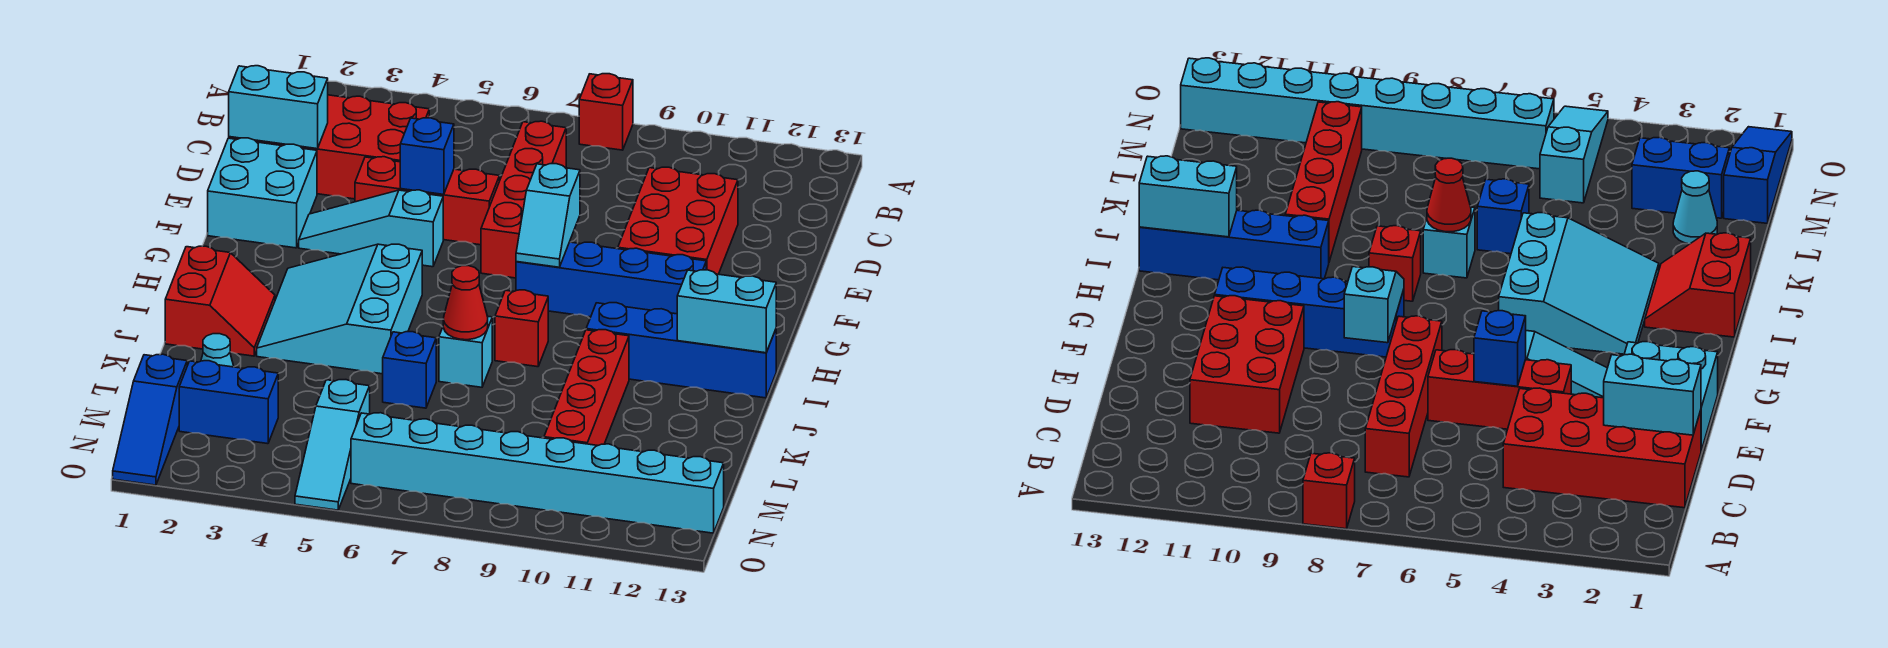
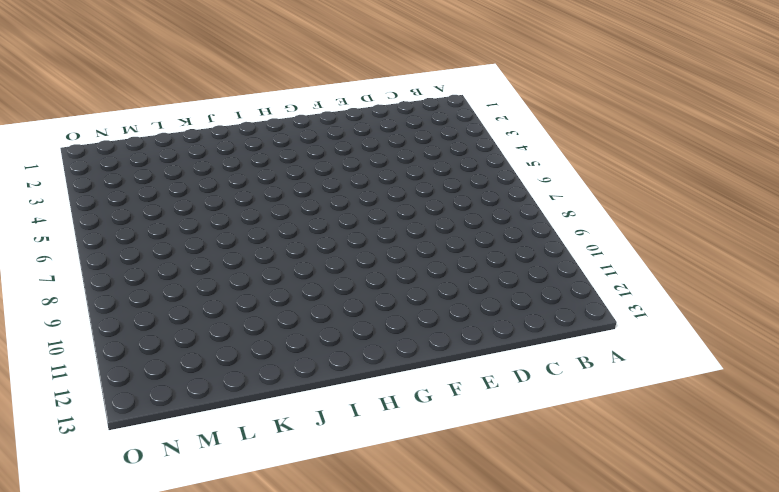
none -> red 1x1 brick [579,74,633,150]
none -> red 2x4 brick [229,95,429,199]
none -> red 1x4 brick [481,121,566,278]

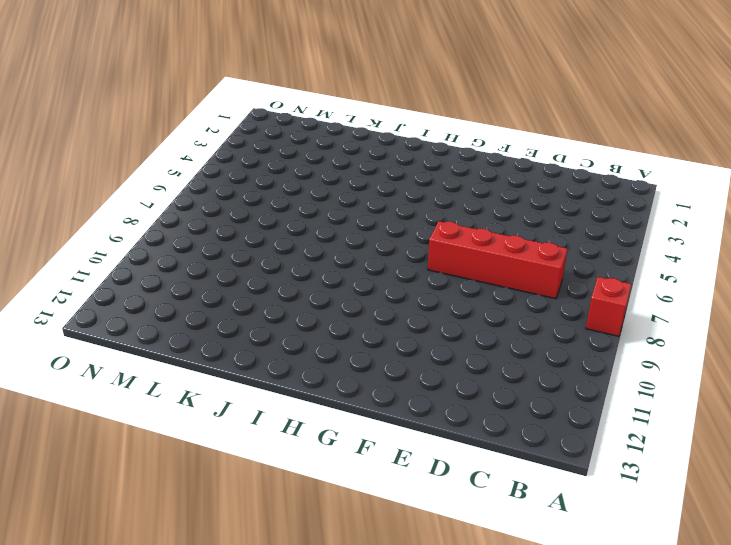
none -> red 2x4 brick [229,95,429,199]
none -> red 2x3 brick [618,167,738,274]
none -> cyan 2x2 brick [208,138,317,248]

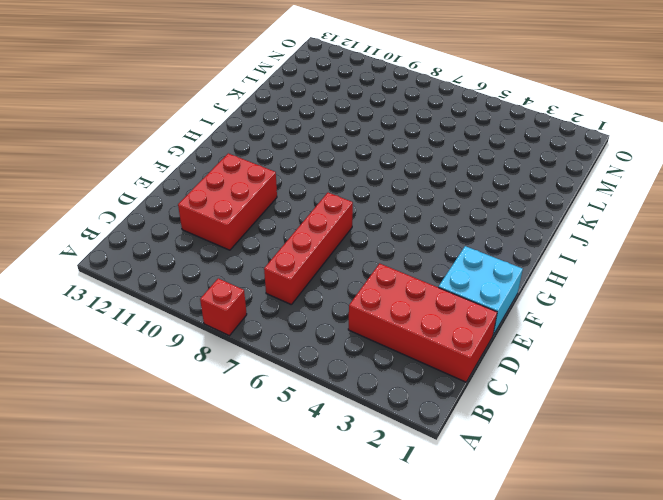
none -> red 1x3 brick [355,157,499,245]
none -> cyan 1x3 slope [299,190,443,267]
none -> blue 1x4 brick [516,242,706,317]

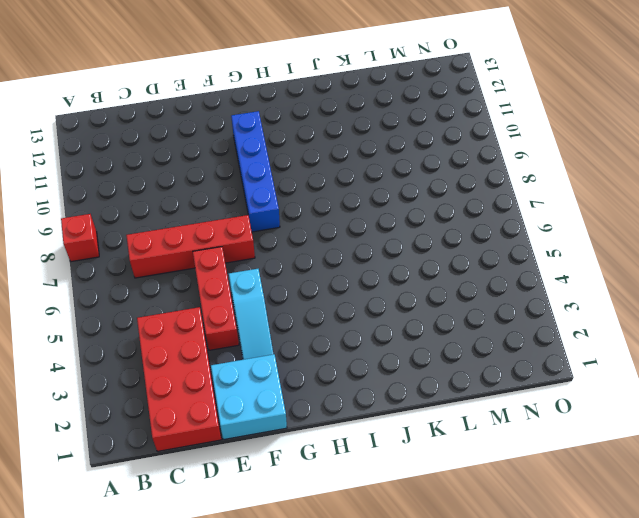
none -> red 2x3 brick [618,167,738,274]
none -> cyan 3x3 slope [257,244,422,374]
none -> red 2x2 slope [165,246,275,356]

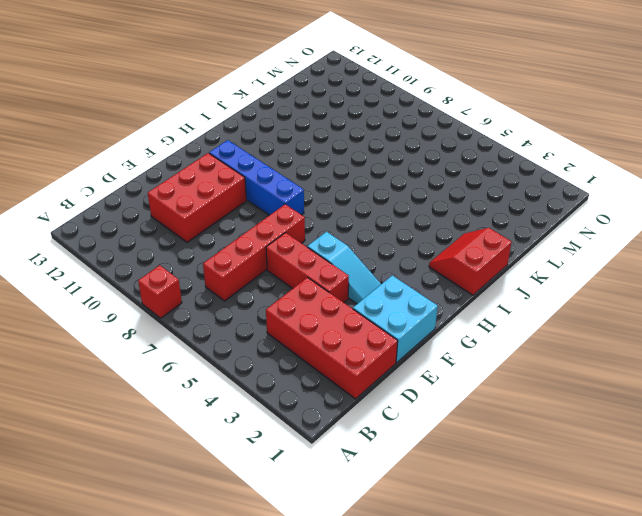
none -> cyan 3x3 slope [257,244,422,374]
none -> red 1x1 brick [495,290,548,367]
none -> blue 1x4 brick [586,303,776,398]

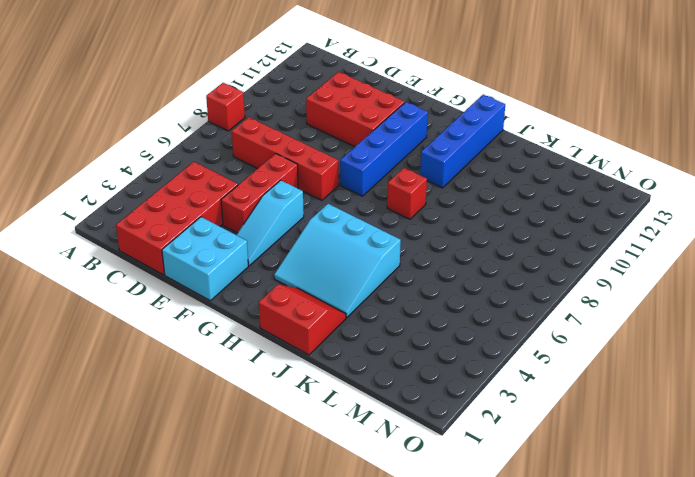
none -> cyan 1x1 brick [439,317,492,387]
none -> red 1x4 brick [544,330,629,446]
none -> blue 1x1 brick [383,332,436,408]

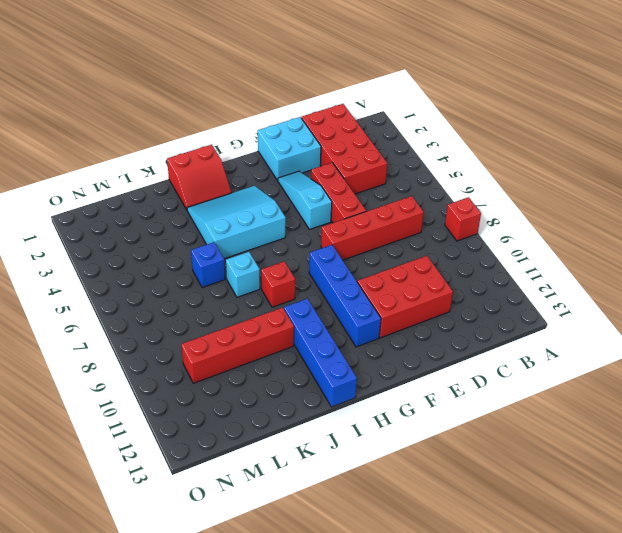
none -> cyan 1x1 cone [201,334,234,367]
none -> blue 1x3 slope [113,354,187,485]
none -> blue 1x2 brick [179,361,278,444]

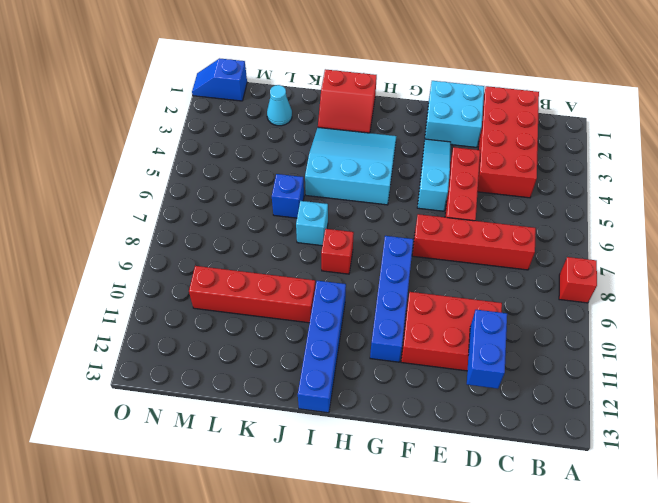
blue 1x2 brick [467,310,507,389] -> blue 1x2 brick moved to [179,361,278,444]
blue 1x2 slope [192,58,247,101] -> blue 1x3 slope [113,354,187,485]
none -> cyan 1x3 slope [295,380,370,510]
none -> cyan 1x8 brick [351,413,724,533]
none -> cyan 1x2 brick [229,66,328,149]

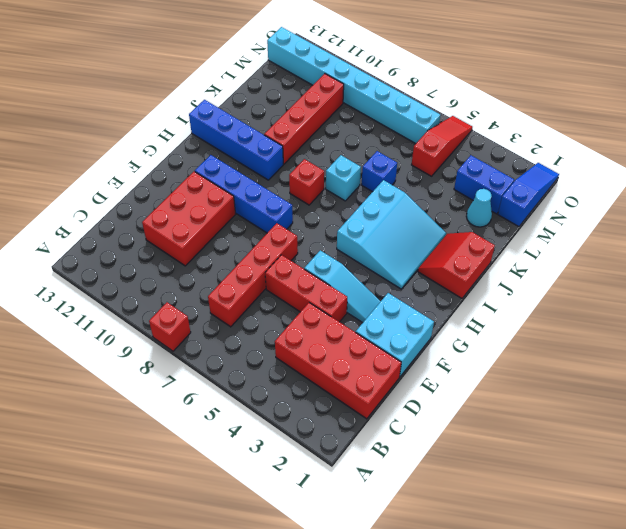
red 1x3 slope [412,116,472,176] -> cyan 1x3 slope [295,380,370,510]
none -> cyan 1x2 brick [229,66,328,149]
none -> blue 1x1 brick [400,118,454,194]
none -> cyan 1x2 slope [516,164,580,267]

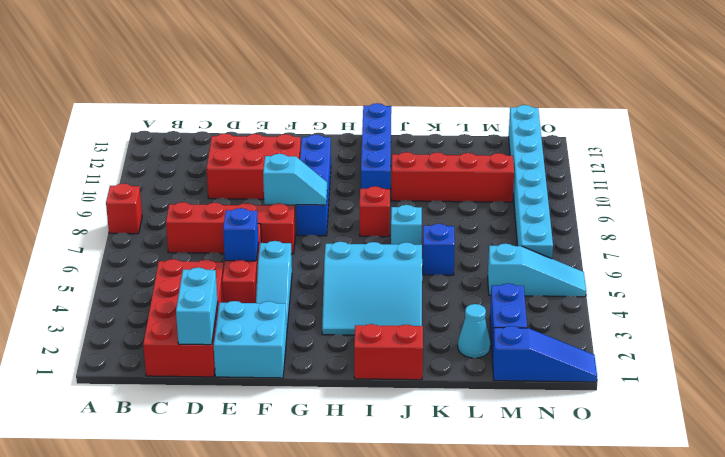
none -> cyan 1x2 brick [677,270,776,353]
none -> red 1x1 cone [443,266,488,340]

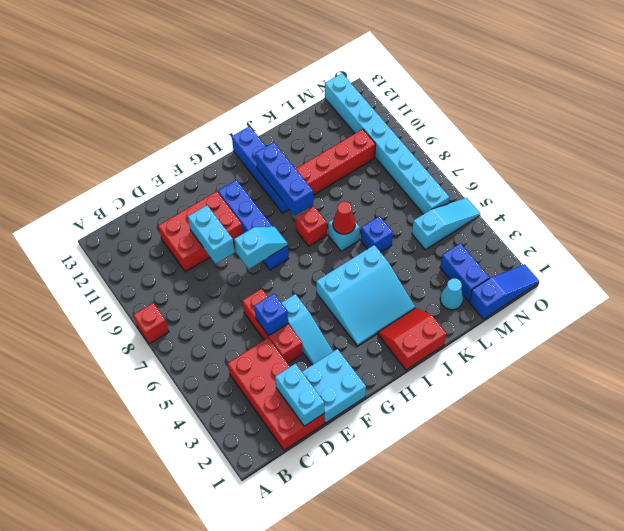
cyan 1x2 brick [188,205,235,264] -> cyan 1x2 brick moved to [677,270,776,353]
blue 1x3 brick [255,142,313,216] -> none
none -> red 1x4 brick [481,121,566,278]

